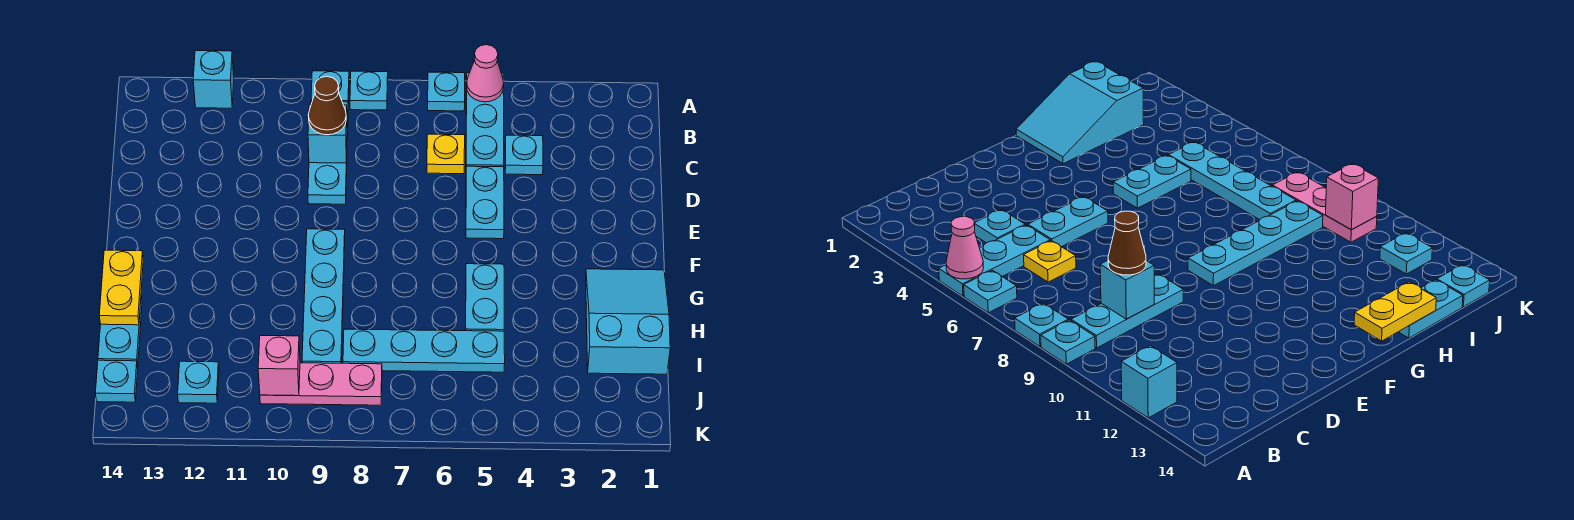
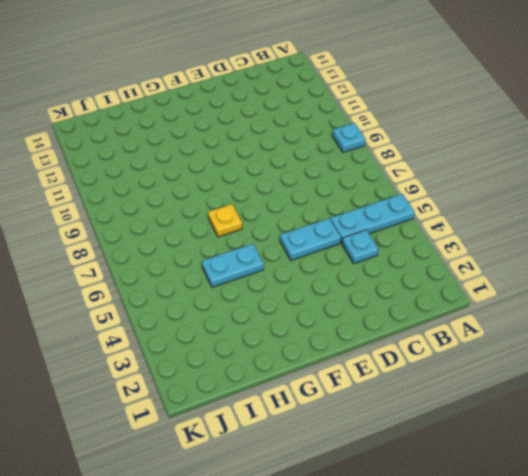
yellow 1x1 plate [208,204,242,237] -> yellow 1x1 plate moved to [427,134,465,174]
none -> cyan 1x1 plate [428,72,465,111]
none -> cyan 1x1 plate [350,71,388,110]
none -> cyan 1x1 brick [193,51,234,108]

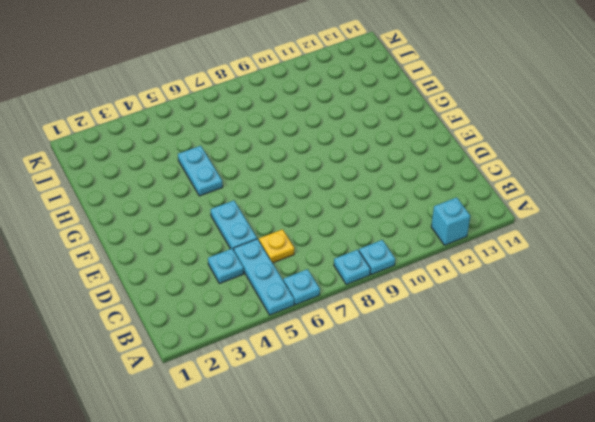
none -> cyan 1x3 plate [308,102,348,204]
none -> cyan 1x4 plate [302,229,345,363]
none -> cyan 2x3 slope [586,269,670,374]

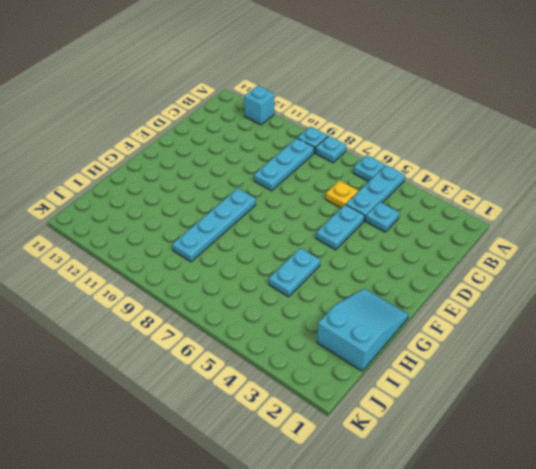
none -> cyan 1x2 plate [98,296,142,367]
none -> cyan 1x4 plate [343,329,505,372]
none -> pink 1x3 plate [260,363,382,405]

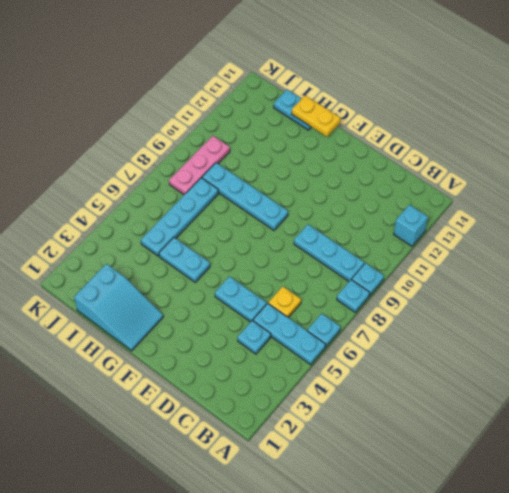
none -> cyan 1x1 plate [178,361,219,403]
none -> cyan 1x1 plate [95,360,138,402]
none -> pink 1x1 cone [467,45,504,102]

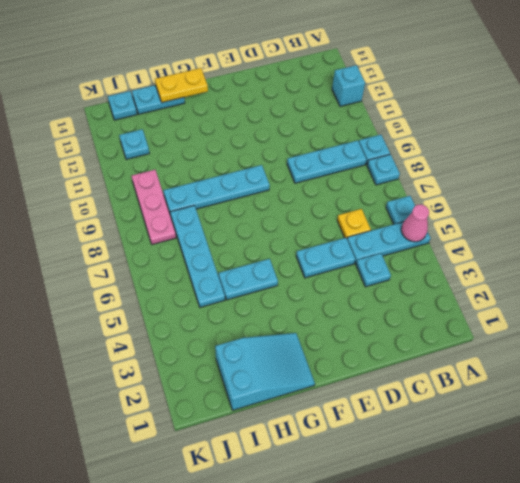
none -> cyan 1x1 brick [308,105,347,163]
none -> pink 1x1 brick [258,336,300,396]
none -> brown 1x1 cone [308,76,346,135]

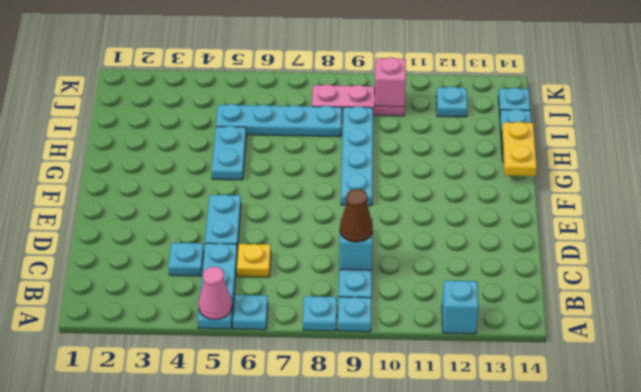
none -> cyan 2x3 slope [586,269,670,374]

